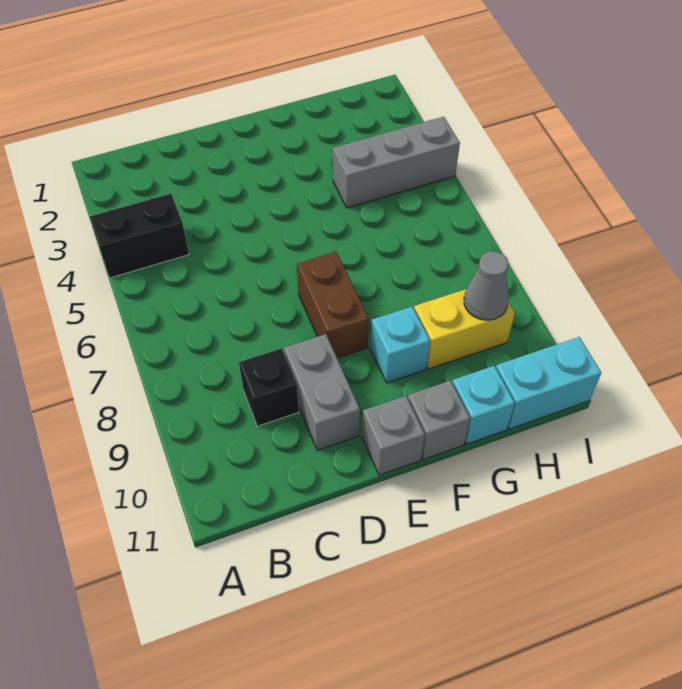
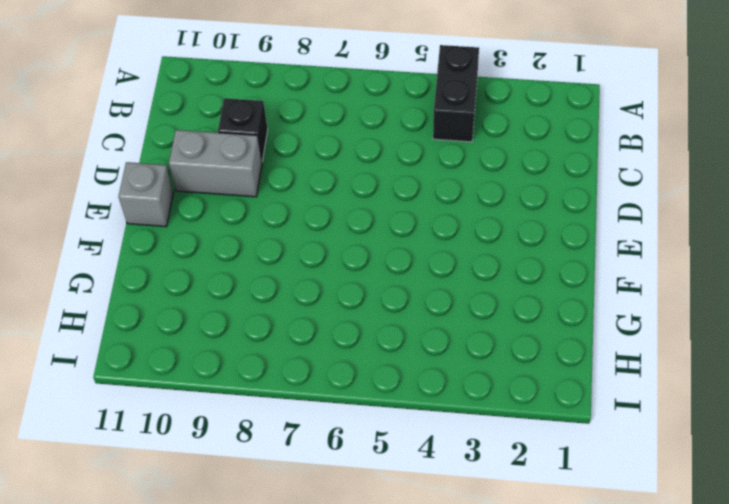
none -> brown 1x2 brick [297,252,369,358]
none -> cyan 1x1 brick [370,307,430,383]
none -> grey 1x1 brick [408,381,470,460]

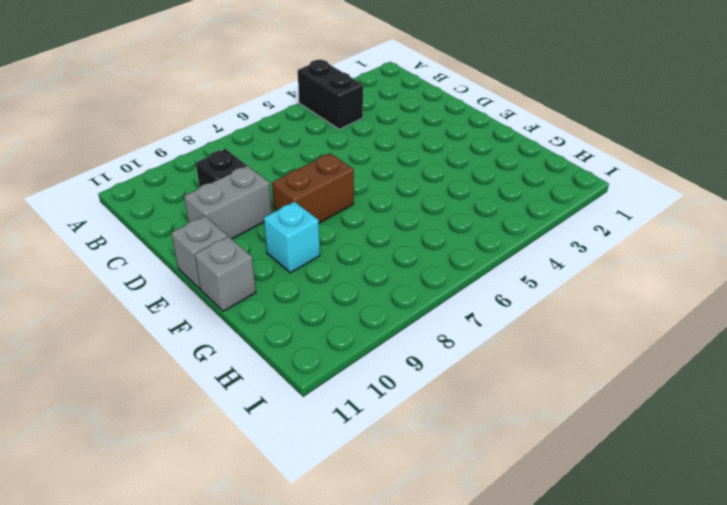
none -> grey 1x3 brick [333,117,460,208]
none -> yellow 1x2 brick [414,289,515,369]
none -> cyan 1x1 brick [452,366,515,444]

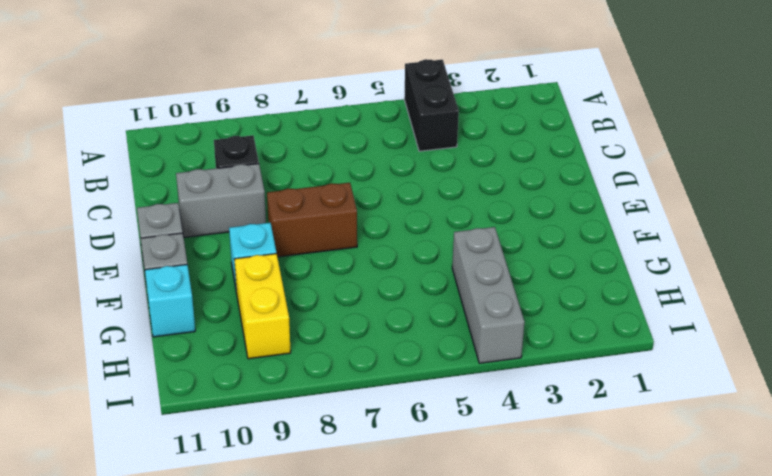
none -> cyan 1x2 brick [496,337,601,429]
none -> grey 1x1 cone [464,251,509,320]

